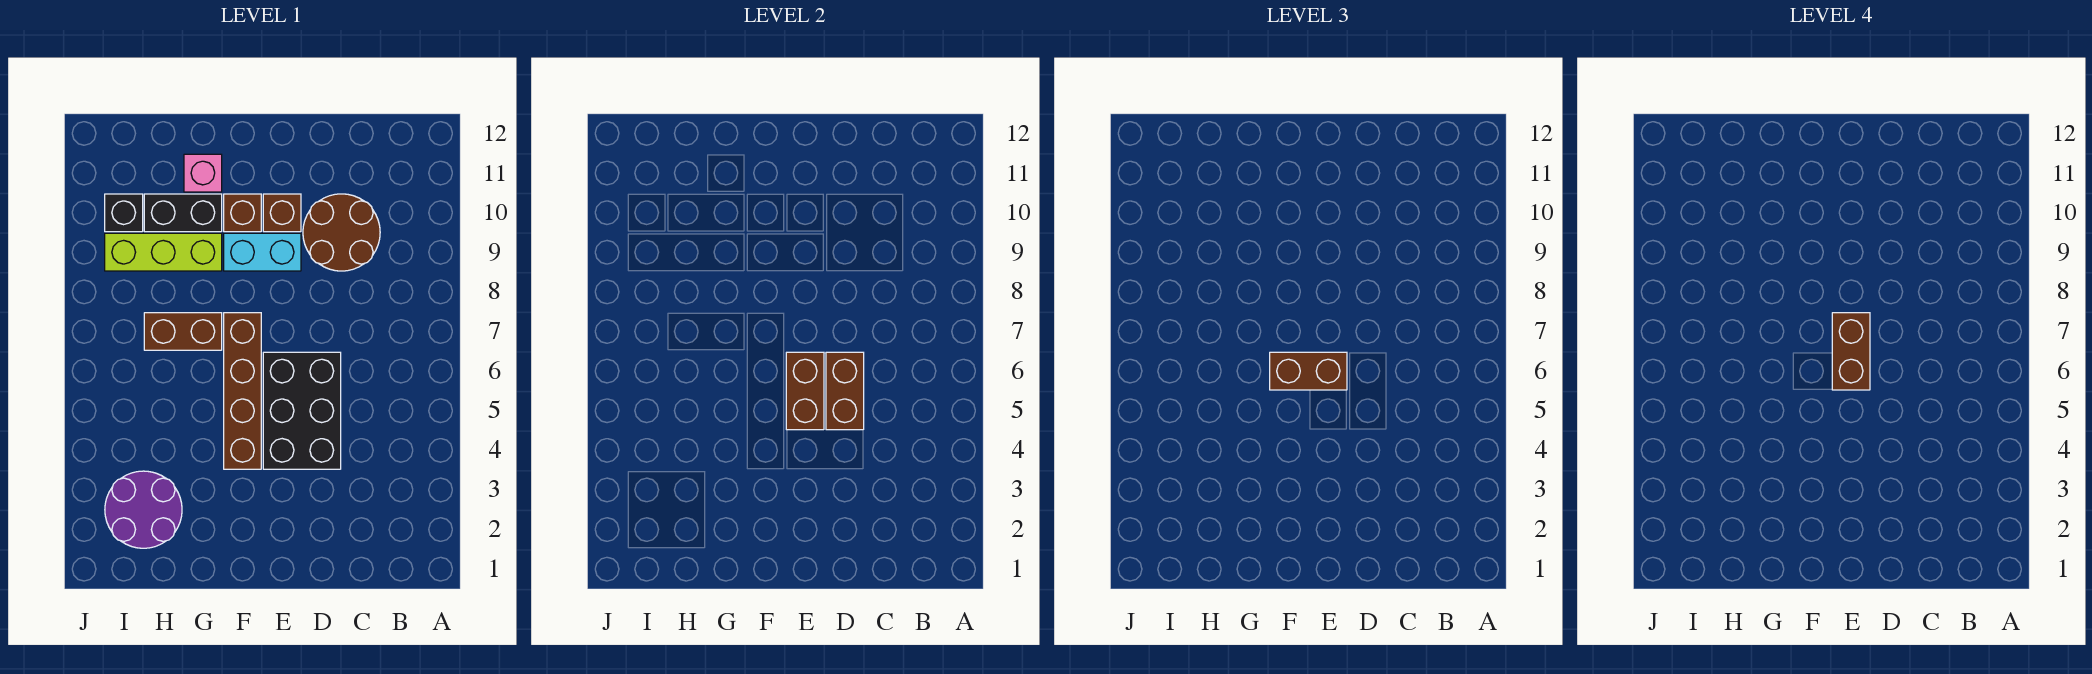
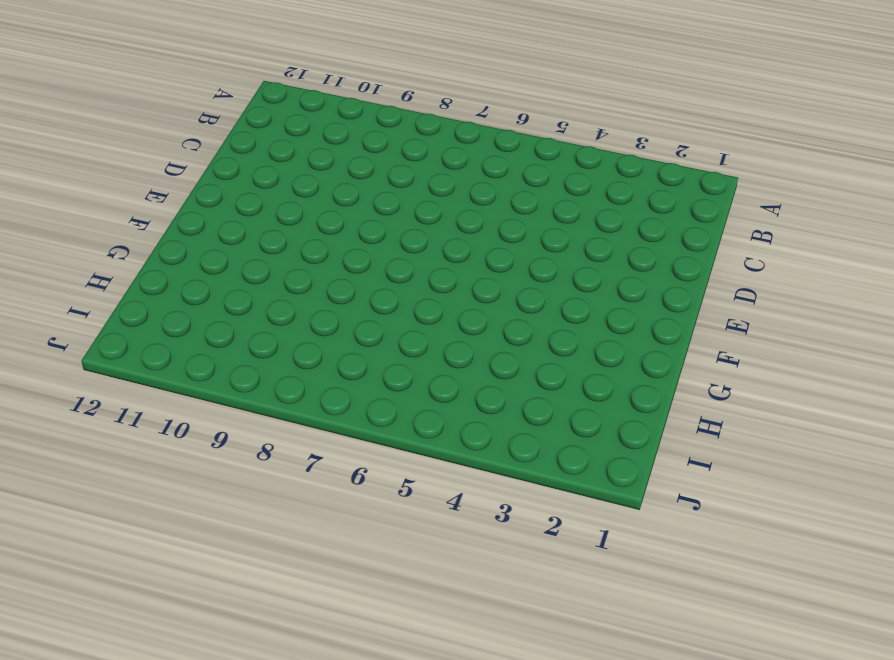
none -> brown 2x2 round brick [303,194,380,271]
none -> black 2x3 brick [263,352,341,469]
none -> cyan 1x2 brick [224,233,301,271]

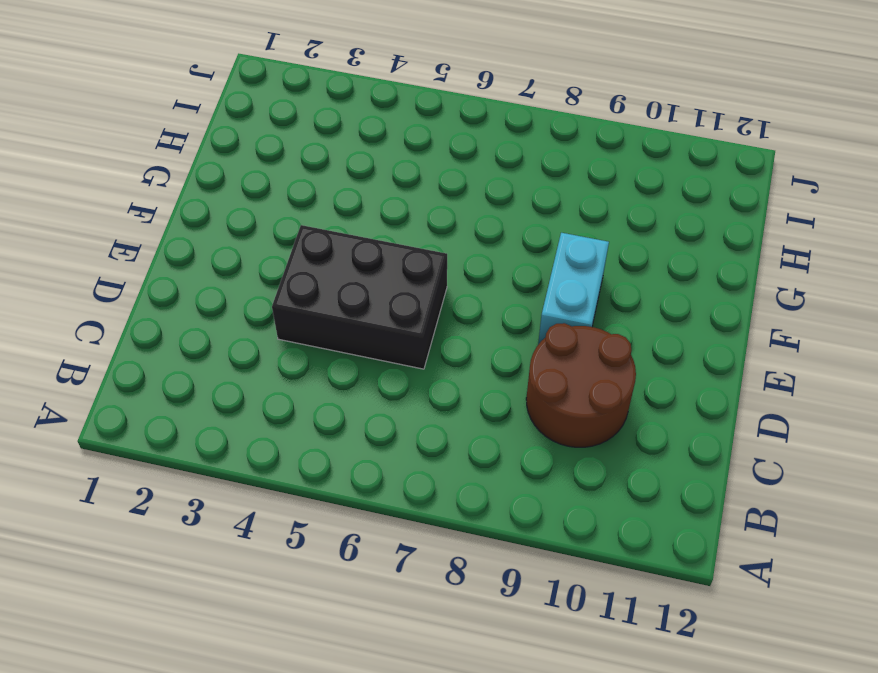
none -> brown 1x1 brick [263,194,301,232]
none -> brown 1x4 brick [224,313,261,469]
none -> brown 1x1 brick [224,194,261,232]

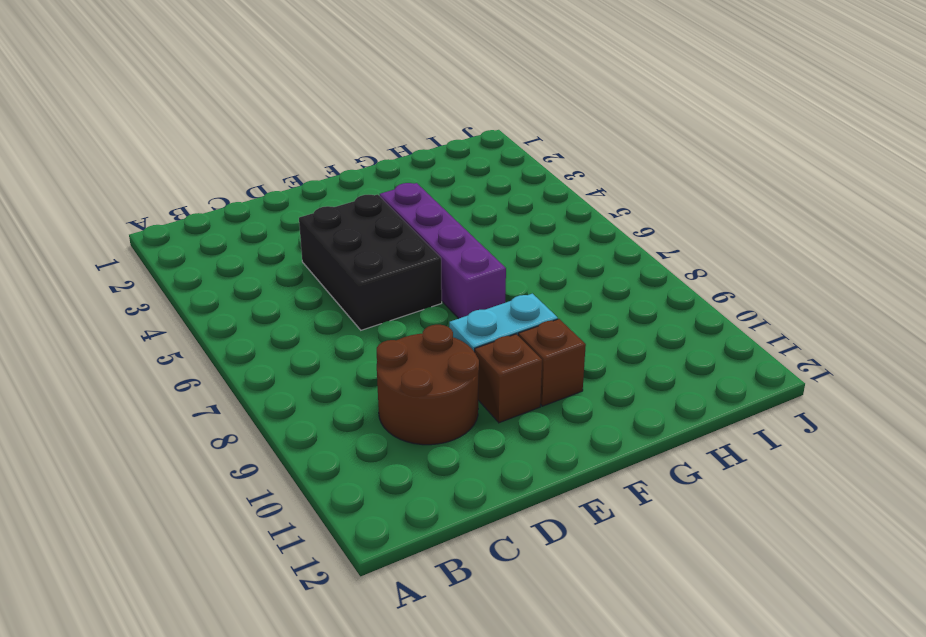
purple 1x4 brick [380,183,506,319] -> brown 1x4 brick [224,313,261,469]
none -> brown 1x2 brick [144,313,222,350]
none -> lime 1x3 brick [105,233,222,271]
none -> black 1x2 brick [144,194,222,232]

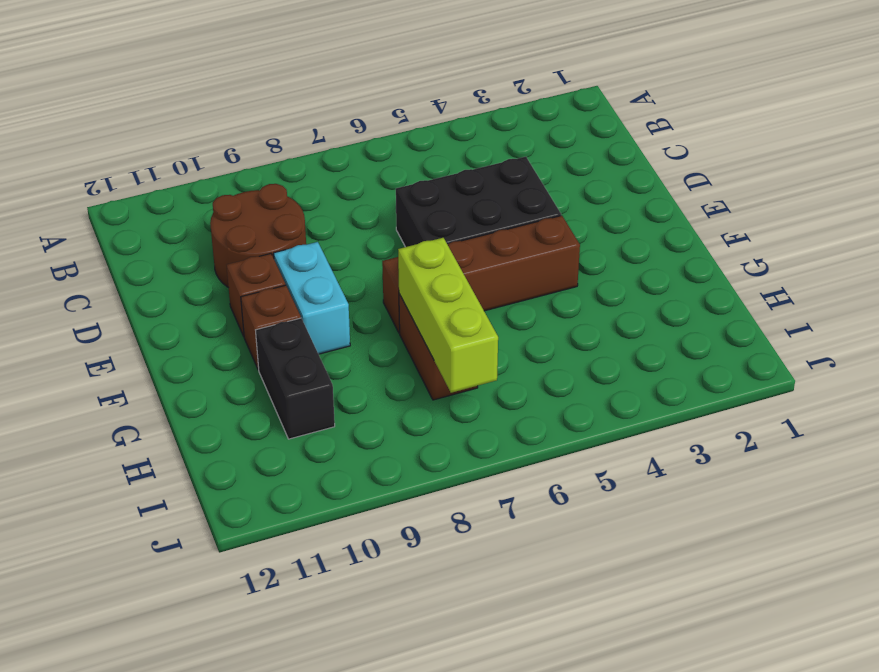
lime 1x3 brick [398,238,498,393] -> lime 1x3 brick moved to [105,233,222,271]
none -> pink 1x1 brick [184,154,222,192]
none -> purple 2x2 round brick [105,471,182,548]
none -> black 1x1 brick [105,194,143,232]

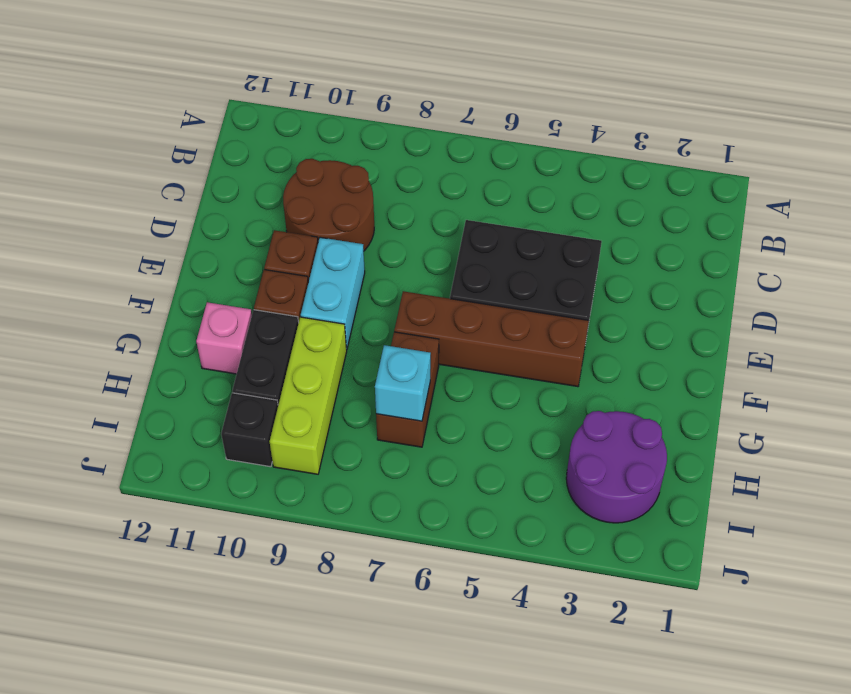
cyan 1x1 brick [375,345,431,421] -> none
none -> brown 1x2 brick [826,352,864,430]
none -> brown 1x2 brick [786,352,824,430]
none -> brown 1x2 brick [1270,352,1347,390]

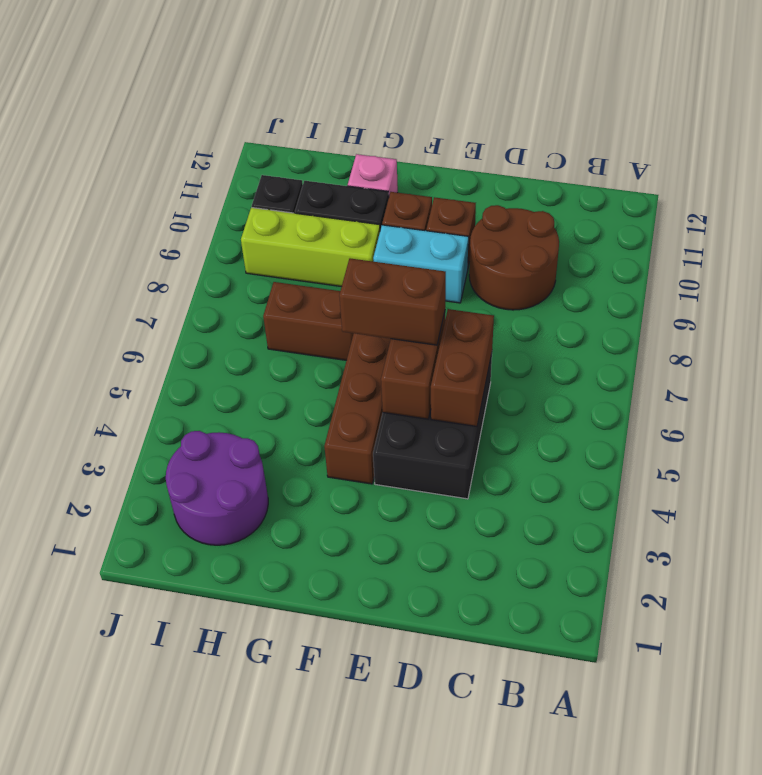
none -> brown 1x2 brick [1832,313,1870,390]

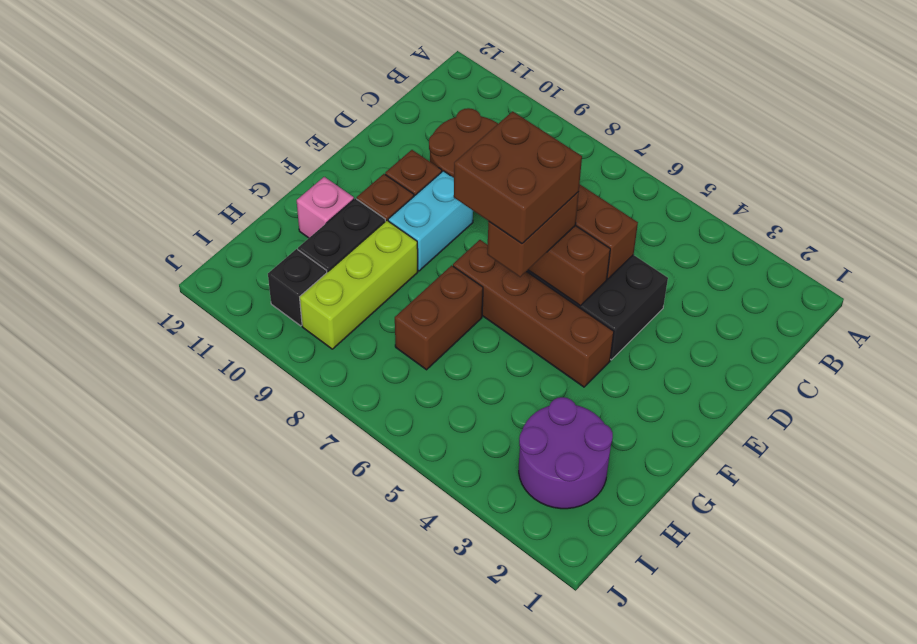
brown 2x2 brick [454,111,582,244] -> brown 1x2 brick [1832,313,1870,390]

